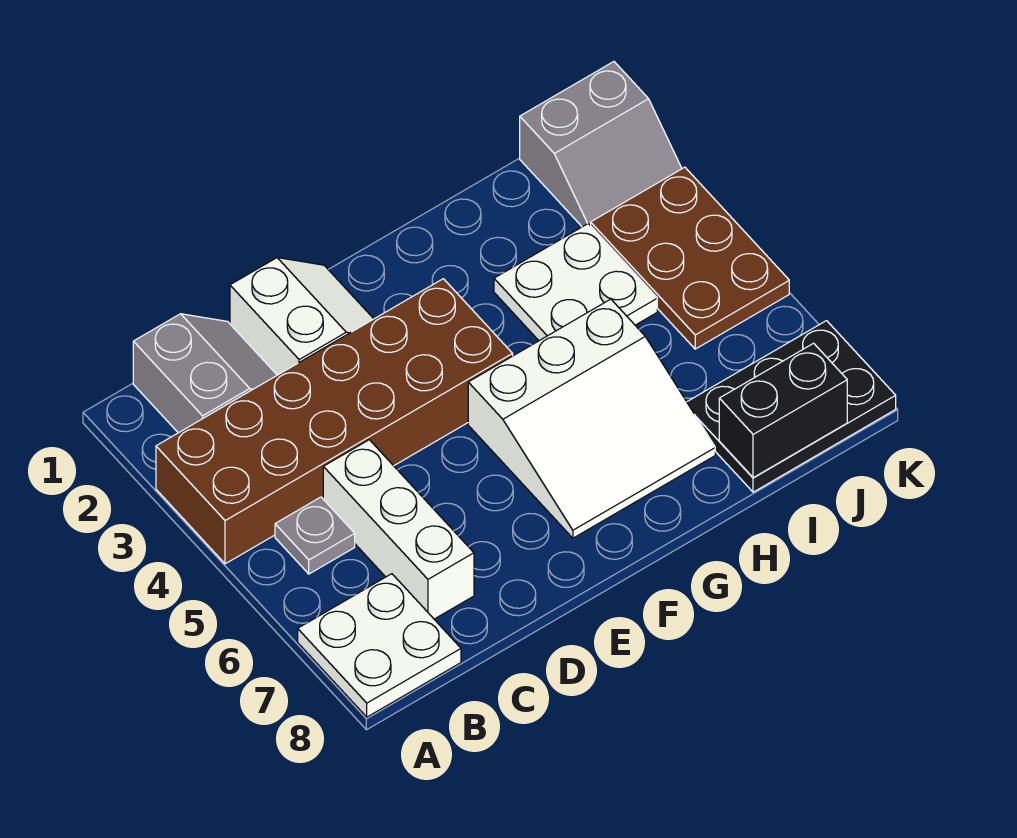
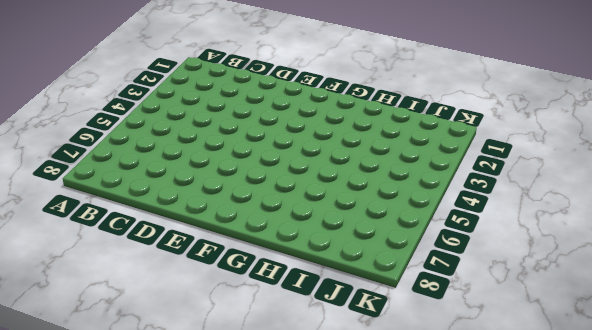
none -> brown 2x6 brick [156,279,513,564]
none -> white 2x2 plate [298,574,461,717]
none -> grey 2x2 slope [133,314,277,433]

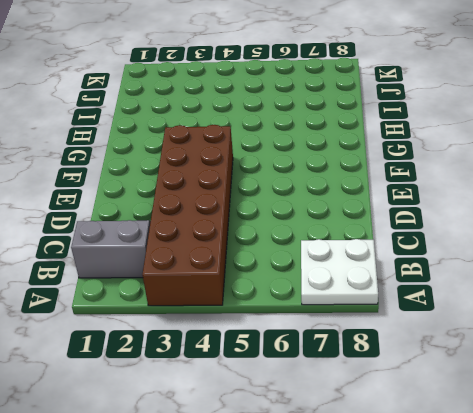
none -> grey 1x1 plate [275,497,355,574]
none -> white 1x3 brick [323,440,474,619]
none -> white 2x2 slope [230,258,373,375]

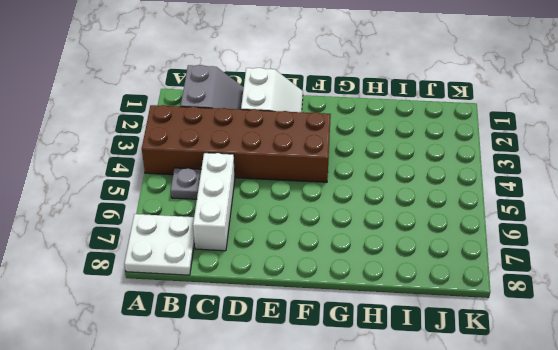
none -> white 3x3 slope [468,299,715,538]
none -> white 2x2 plate [494,224,657,341]
none -> black 2x3 plate [687,321,896,492]

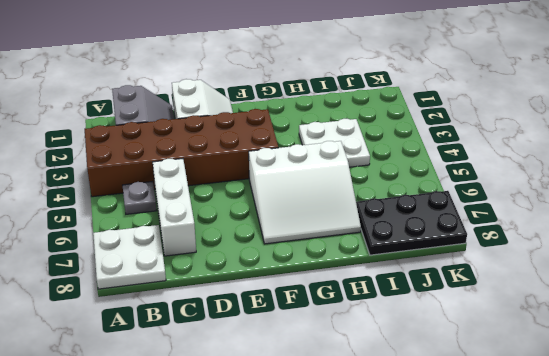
none -> grey 2x2 slope [520,62,682,227]
none -> brown 2x3 plate [590,167,789,349]
none -> black 1x2 brick [719,343,847,478]

